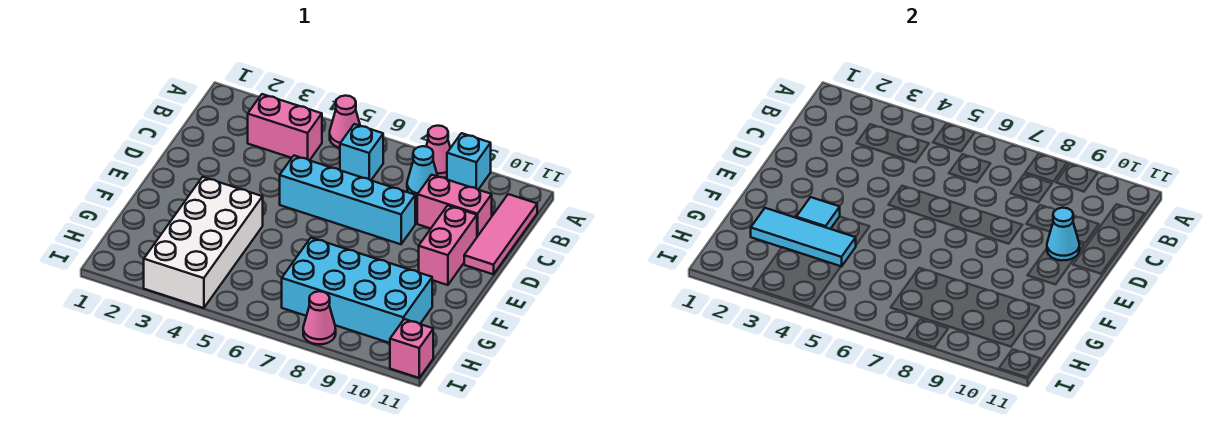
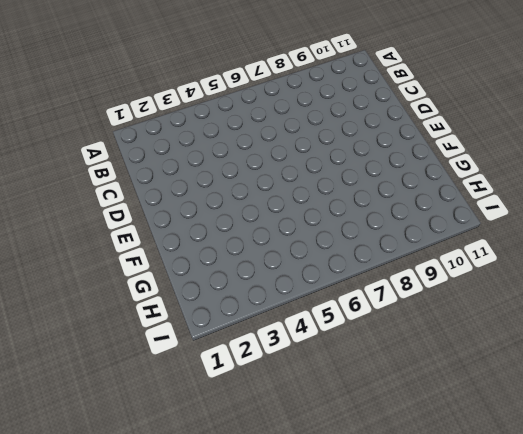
none -> pink 1x1 cone [330,96,360,148]
none -> pink 1x1 cone [426,126,450,178]
none -> cyan 1x1 brick [447,133,491,190]

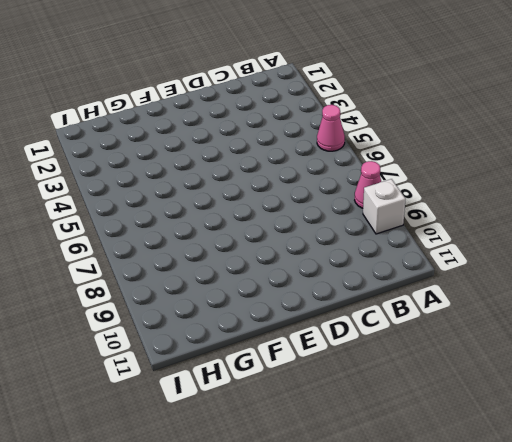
white 1x1 brick [363,179,406,234] -> cyan 1x1 brick [447,133,491,190]
none -> pink 1x2 brick [248,94,322,160]
none -> cyan 1x1 brick [340,124,383,180]
none -> cyan 1x1 cone [407,146,438,198]

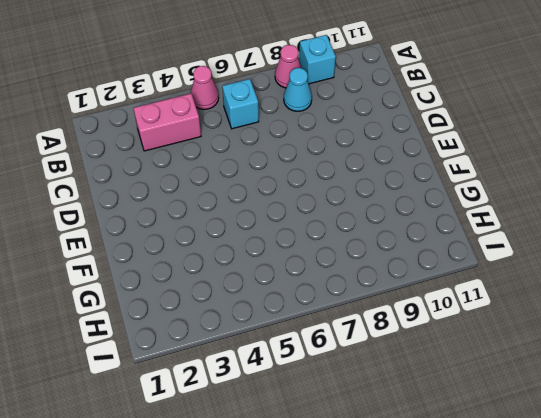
none -> pink 1x3 tile [464,194,537,274]
none -> pink 1x2 brick [417,175,492,237]
none -> cyan 1x4 brick [280,156,415,244]

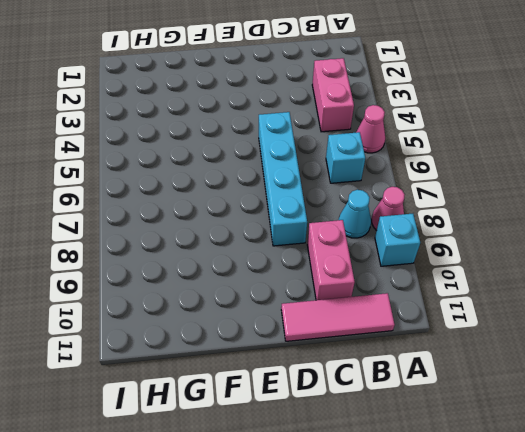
none -> pink 1x2 brick [419,206,477,285]
none -> white 2x4 brick [144,177,263,308]
none -> cyan 2x4 brick [282,238,432,343]

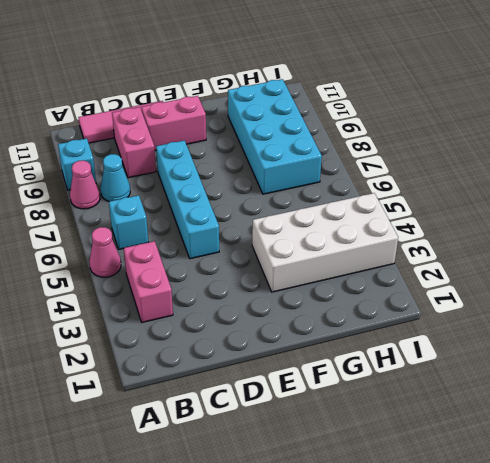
none -> pink 1x1 cone [303,291,336,344]
none -> pink 1x1 brick [390,319,433,378]
none -> cyan 1x1 cone [1047,208,1079,261]

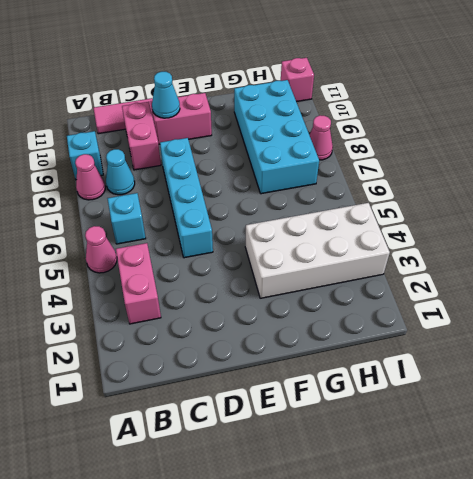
none -> cyan 1x1 tile [796,197,840,229]
none -> cyan 1x3 tile [751,208,856,267]

